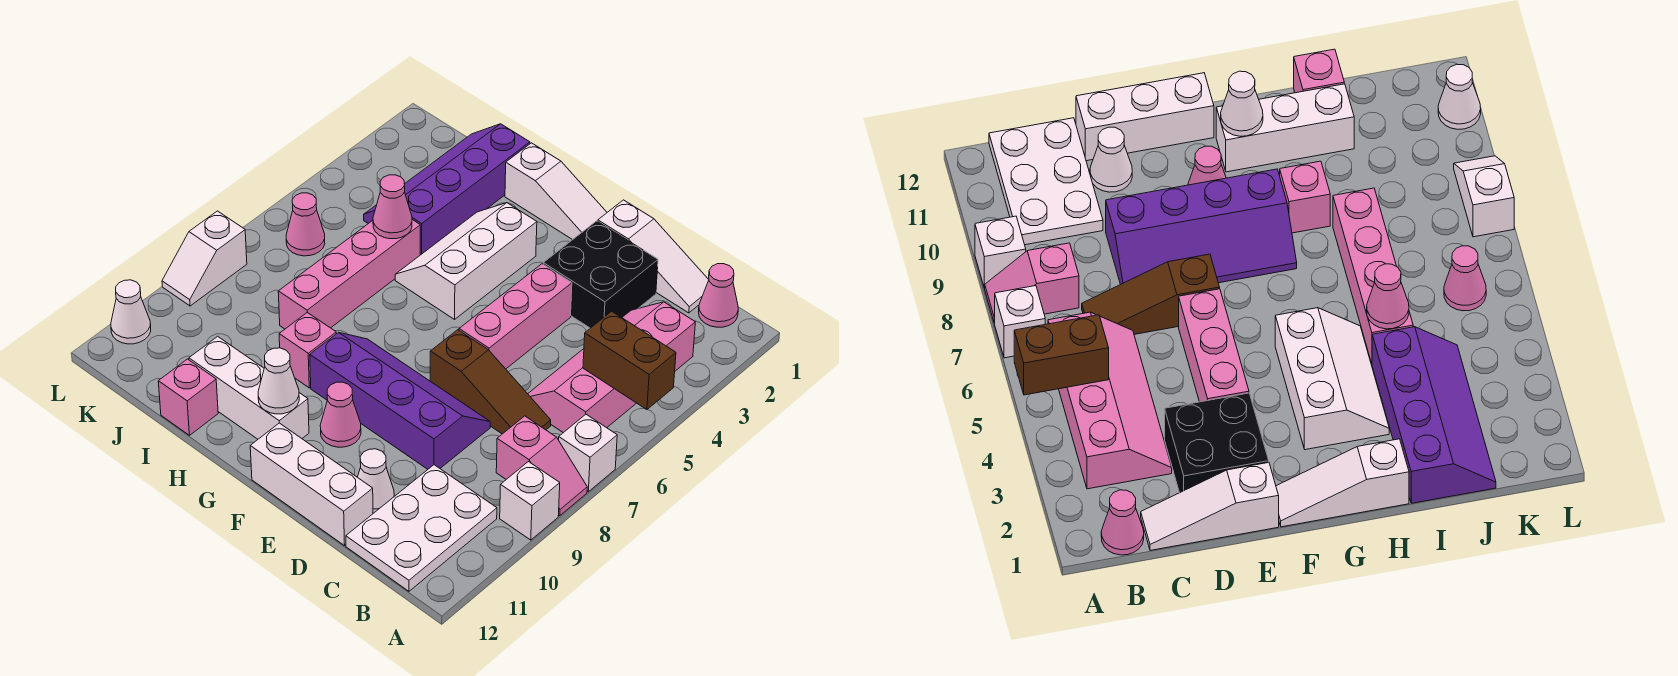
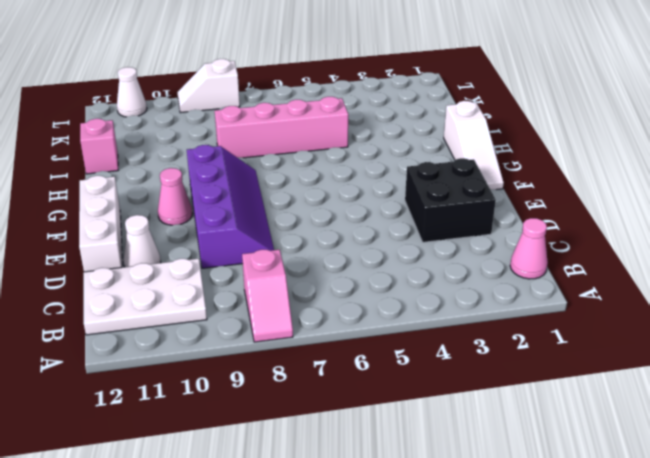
none -> white 1x1 brick [559,414,617,492]
none -> white 1x1 brick [500,462,560,540]
none -> pink 2x4 slope [528,302,695,433]

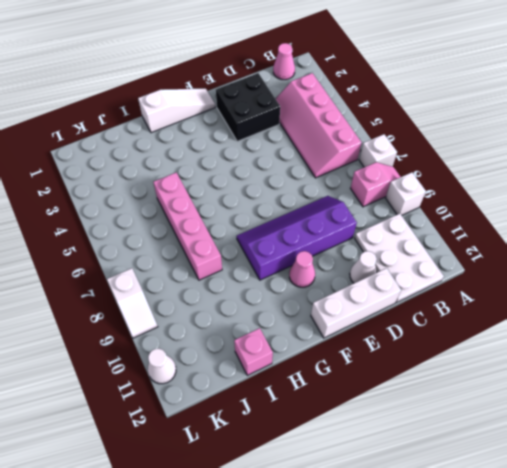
none -> white 1x3 slope [598,200,709,313]
none -> brown 1x3 slope [430,330,551,434]
none -> pink 1x3 brick [459,264,572,369]

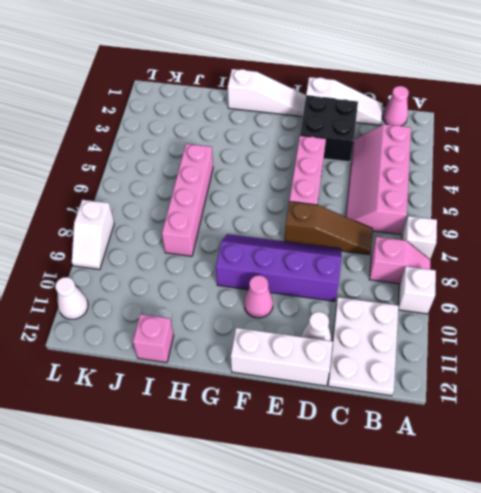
none -> white 2x3 slope [395,203,537,319]
none -> white 1x3 brick [189,336,309,439]
none -> pink 1x1 brick [279,313,336,388]

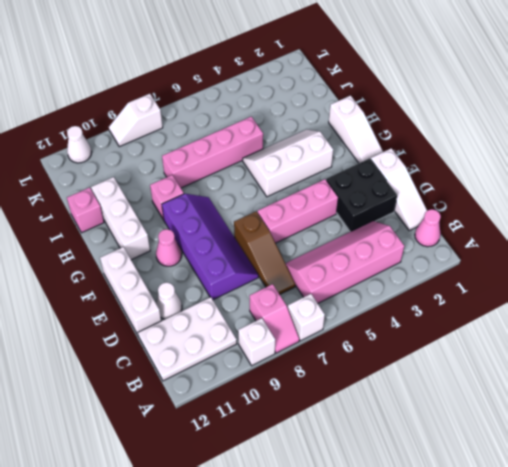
none -> purple 2x4 slope [364,124,530,255]
none -> pink 1x1 cone [286,193,325,256]
none -> brown 1x2 brick [583,311,676,410]

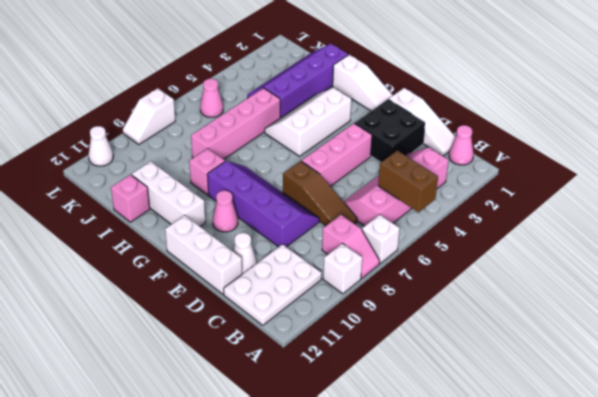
none -> white 1x1 cone [258,348,299,414]
none -> pink 1x1 cone [373,175,412,239]

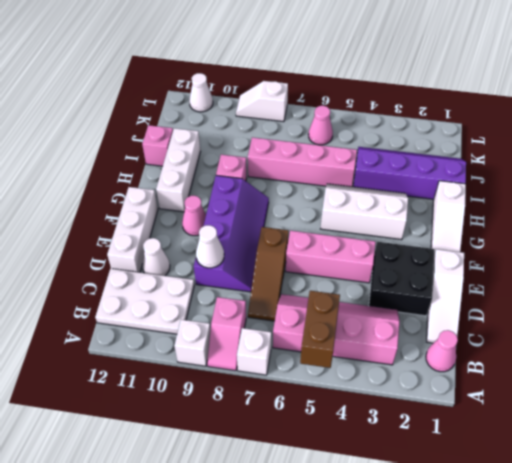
white 1x1 cone [196,225,224,268] -> white 1x1 cone moved to [258,348,299,414]
none -> pink 1x1 cone [373,175,412,239]

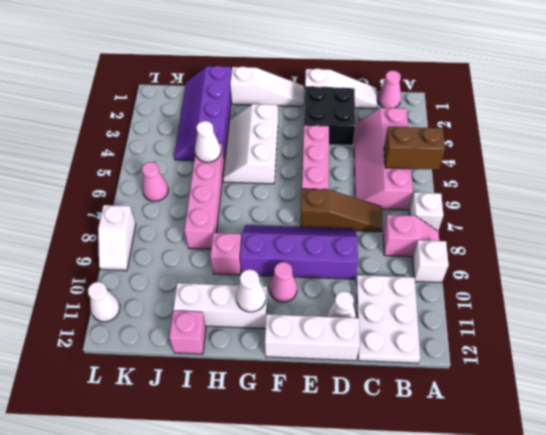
white 1x1 cone [195,121,221,162] -> pink 1x1 cone [373,175,412,239]

